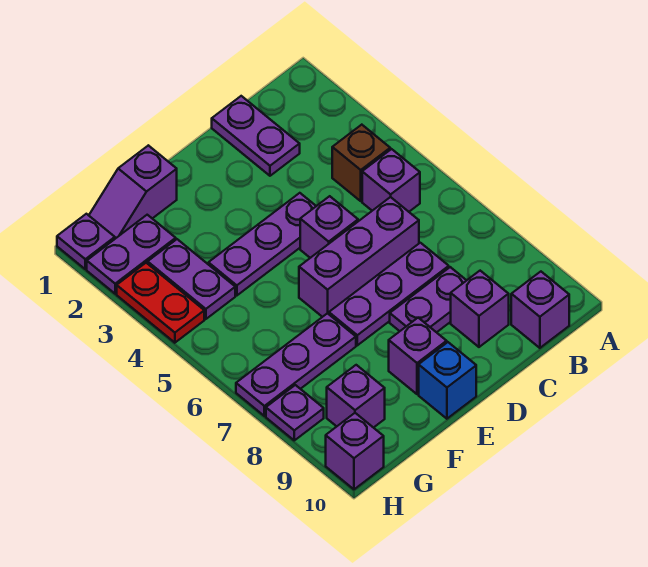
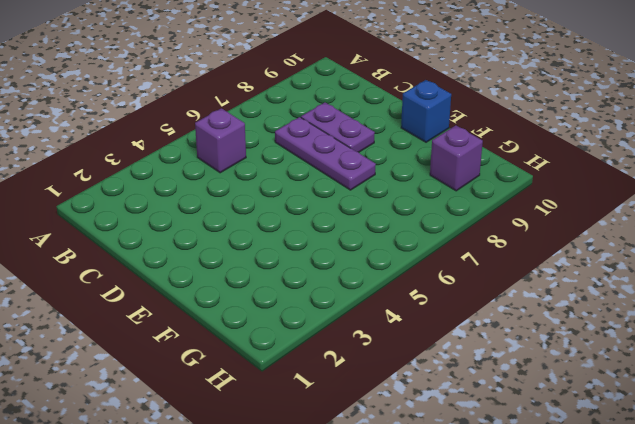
none -> brown 1x1 brick [332,125,390,201]
none -> purple 1x1 brick [511,272,569,348]
none -> purple 1x2 plate [212,96,300,176]

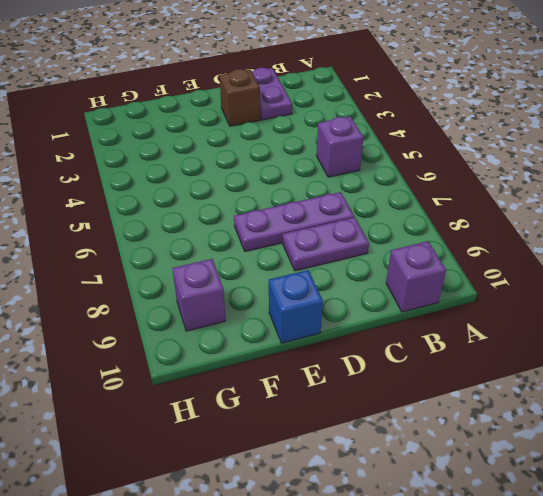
brown 1x1 brick [219,69,260,126] -> brown 1x1 brick moved to [332,125,390,201]
none -> purple 1x3 brick [299,197,419,317]
none -> purple 1x1 brick [451,271,509,347]
none -> purple 1x3 plate [208,193,316,296]

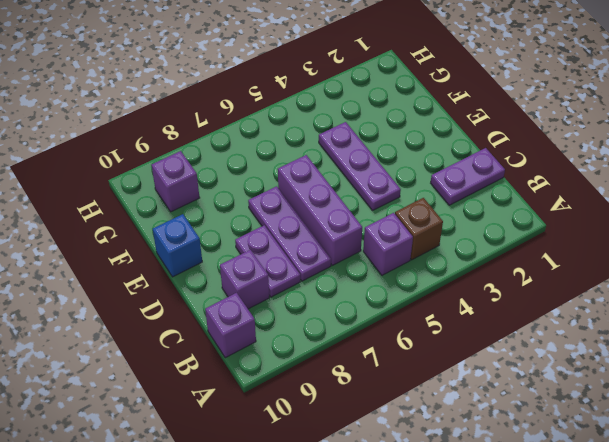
none -> purple 1x1 brick [300,196,358,258]
none -> purple 1x1 brick [389,318,447,394]
none -> purple 1x2 slope [89,145,177,239]

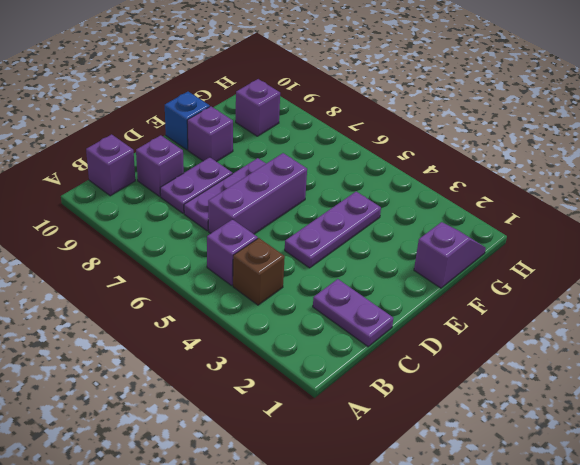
none -> purple 1x1 brick [300,196,358,258]
none -> purple 1x3 plate [236,313,356,416]
none -> purple 1x2 plate [87,215,176,294]

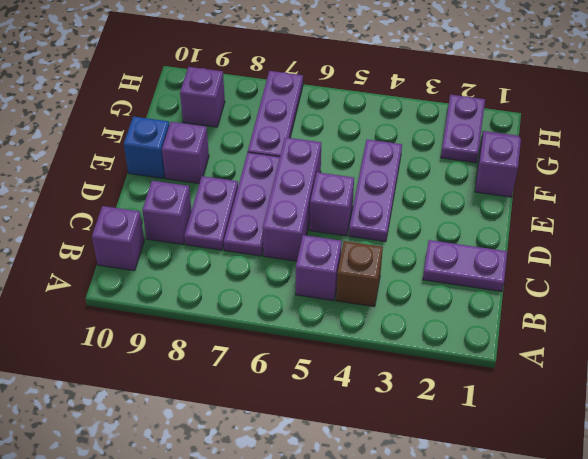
none -> purple 1x2 plate [148,239,235,319]
none -> purple 1x1 plate [57,214,115,269]
none -> red 1x2 plate [117,263,204,343]

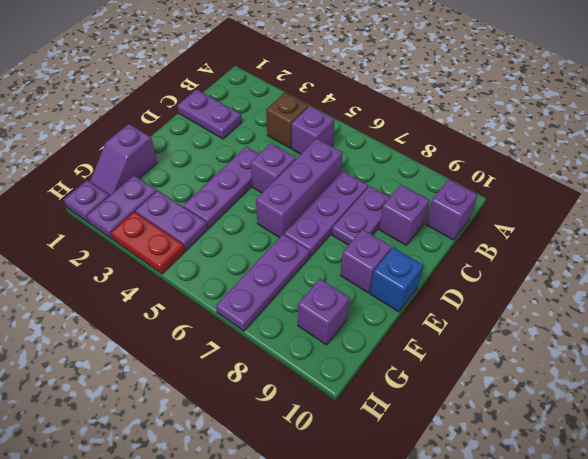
none -> purple 1x1 plate [266,385,324,440]
none -> purple 1x1 brick [326,413,384,489]

